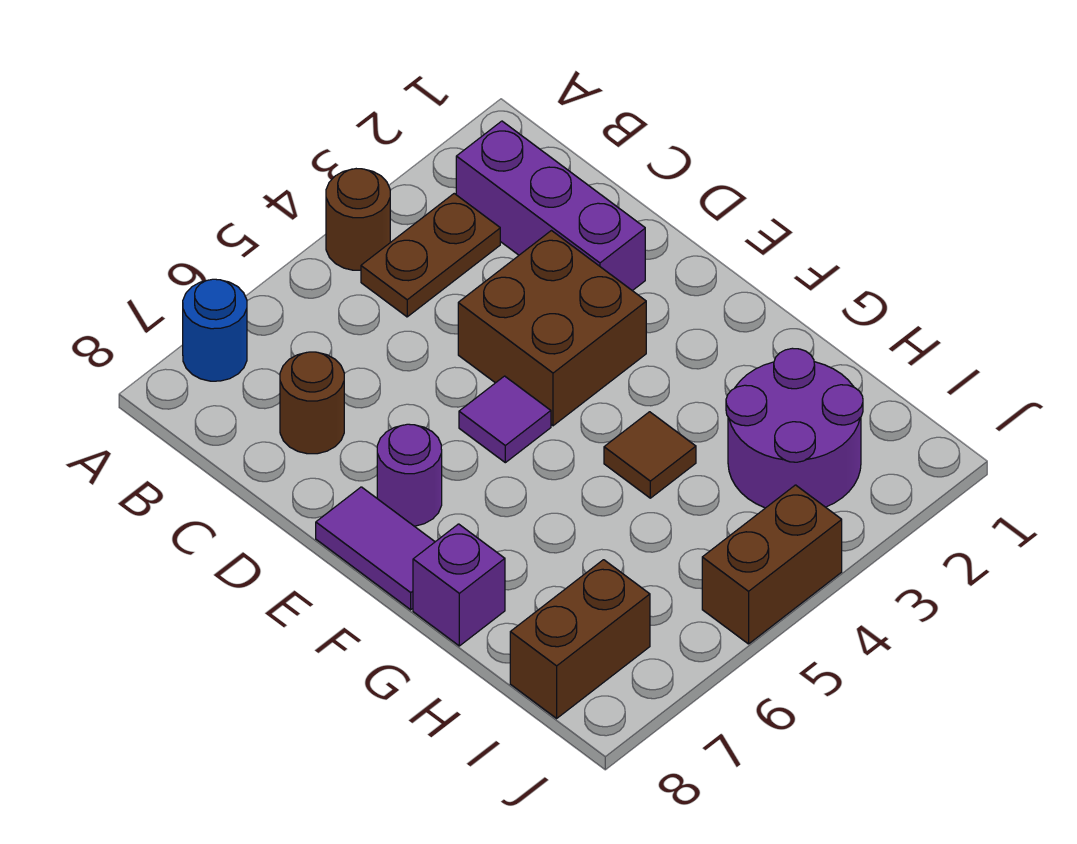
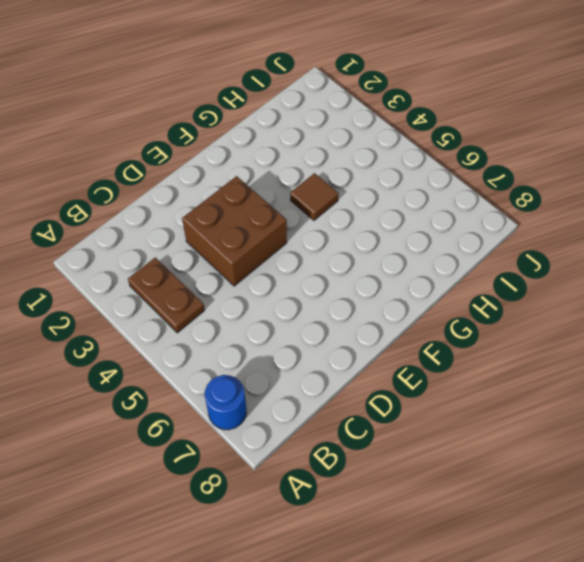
none -> brown 1x1 round brick [326,169,390,270]
none -> purple 1x3 brick [456,121,645,291]
none -> brown 1x1 round brick [280,352,344,454]

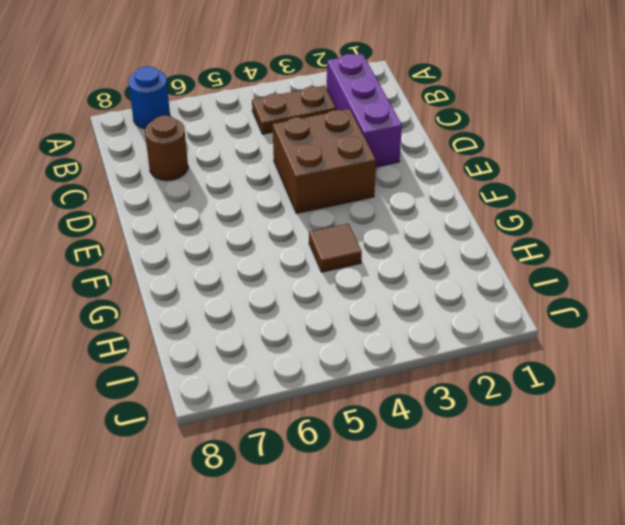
none -> brown 1x1 round brick [326,169,390,270]
none -> purple 1x1 tile [459,376,551,463]
none -> purple 1x1 round brick [377,424,442,526]

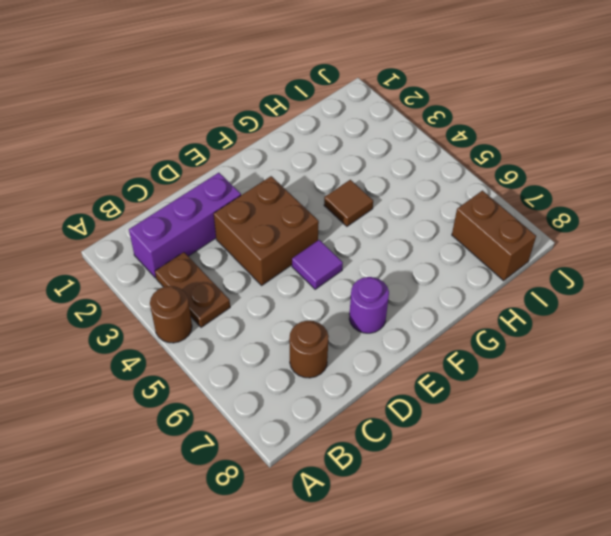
none -> blue 1x1 round brick [183,279,247,381]
none -> purple 1x2 tile [316,487,435,610]
none -> purple 1x1 brick [413,524,505,646]

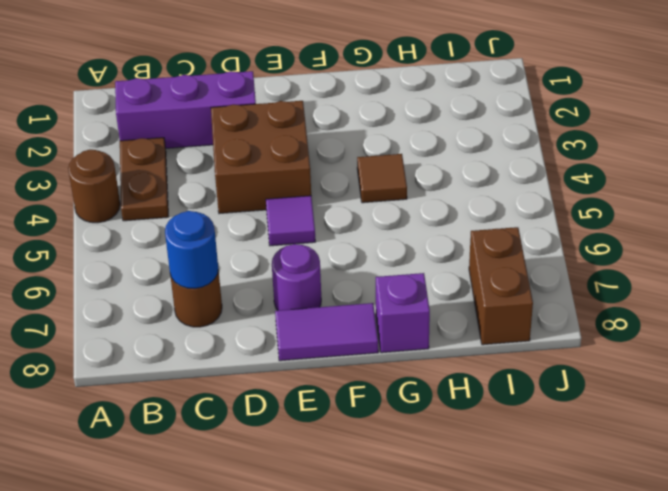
blue 1x1 round brick [165,211,218,289] -> blue 1x1 round brick moved to [183,279,247,381]
none -> purple 2x2 round brick [726,348,863,508]
none -> brown 1x2 brick [702,485,842,644]

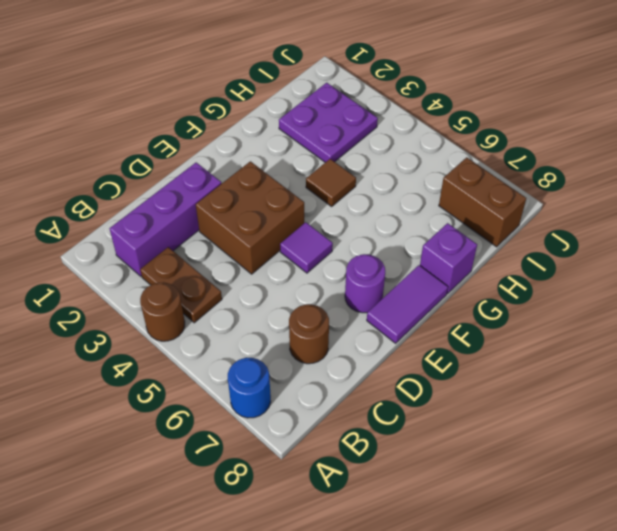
purple 2x2 plate [279,83,378,162] -> purple 2x2 round brick [726,348,863,508]
none -> brown 1x2 brick [702,485,842,644]

